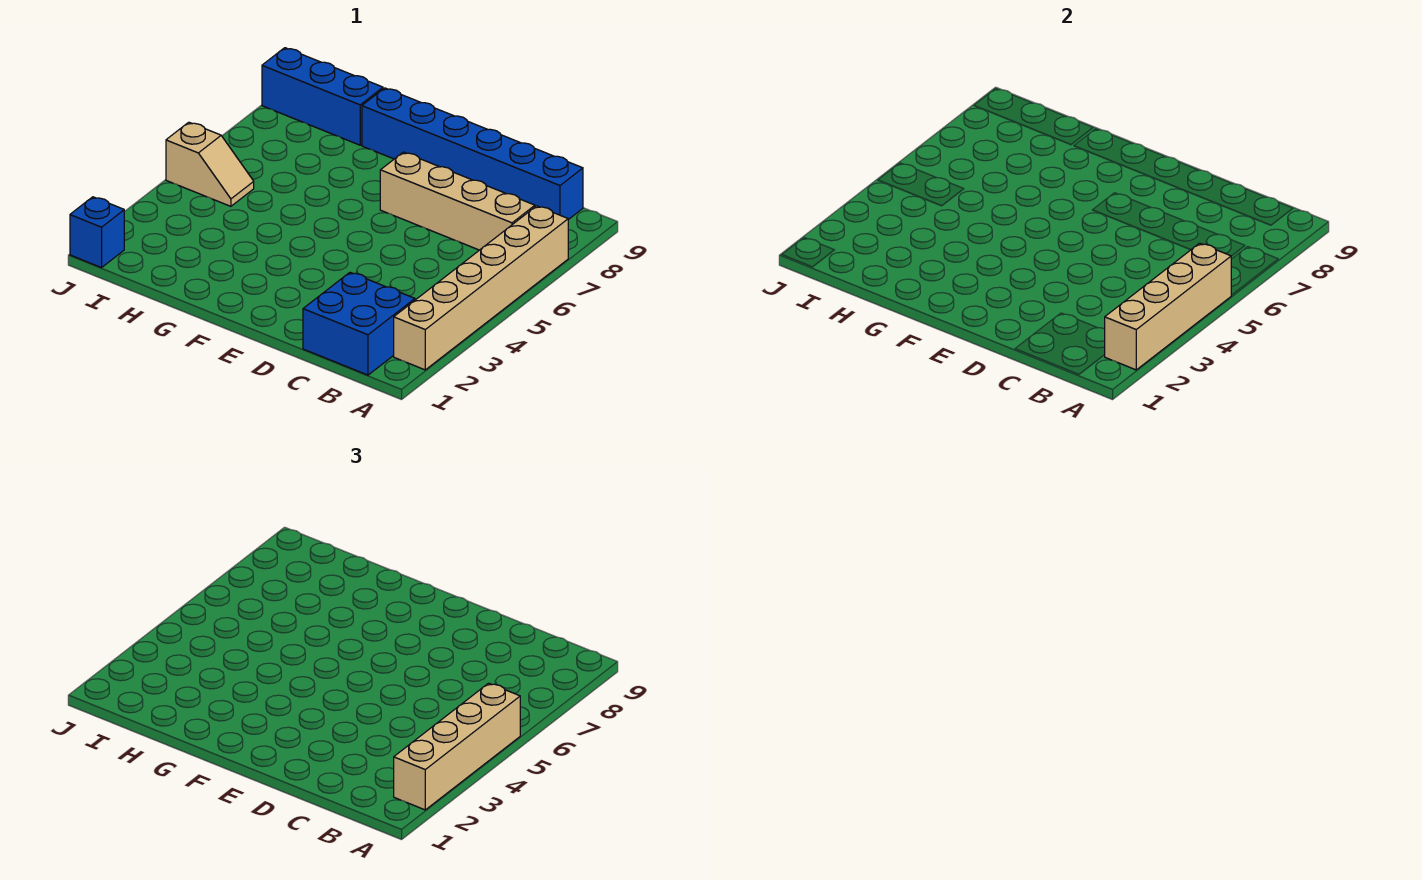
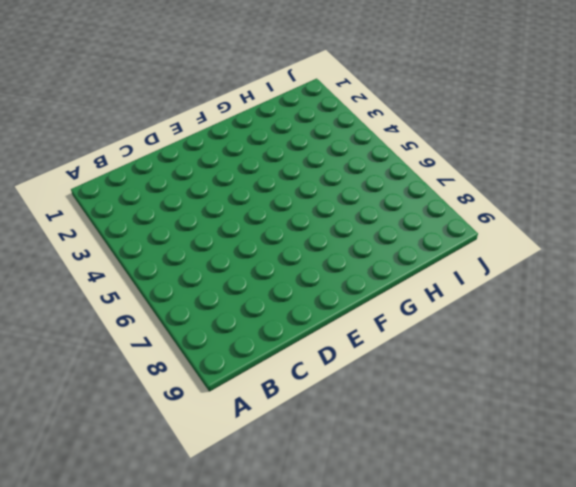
none -> tan 1x6 brick [394,206,568,370]
none -> blue 2x2 brick [303,272,415,375]

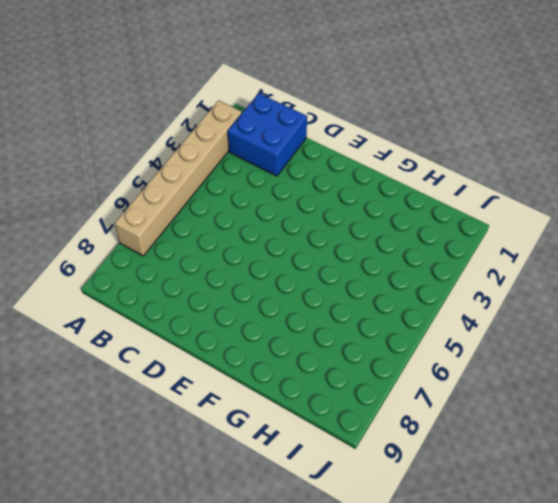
none -> tan 1x4 brick [380,152,535,250]
none -> blue 1x6 brick [362,88,583,220]

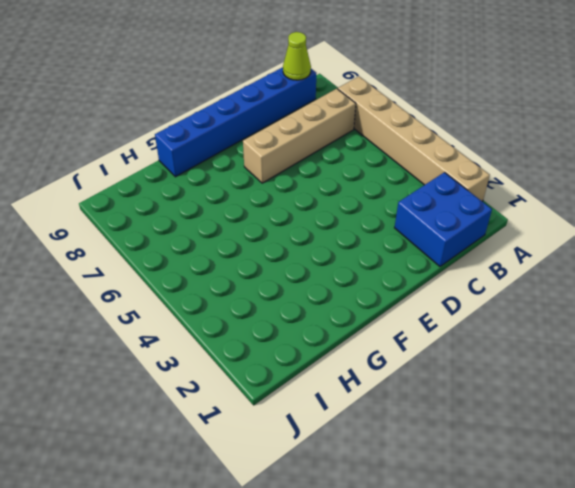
lime 1x1 cone [283,32,311,80] -> none
none -> blue 1x3 brick [262,48,383,145]
none -> tan 1x2 slope [166,122,254,206]

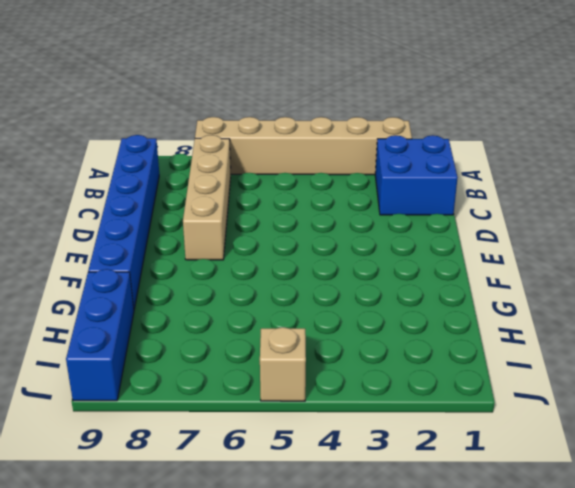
none -> blue 1x1 brick [70,197,124,268]
none -> tan 1x4 brick [1105,243,1231,370]

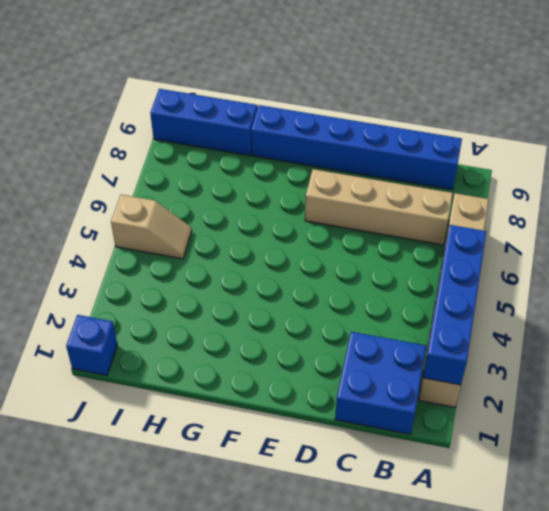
blue 1x4 brick [423,225,486,385] -> tan 1x4 brick [1105,243,1231,370]
none -> tan 1x4 brick [394,683,520,810]

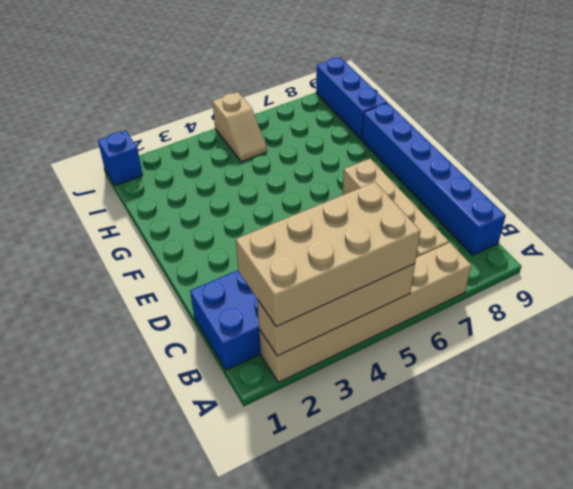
tan 2x4 brick [236,182,420,327] -> tan 1x4 brick [394,683,520,810]

